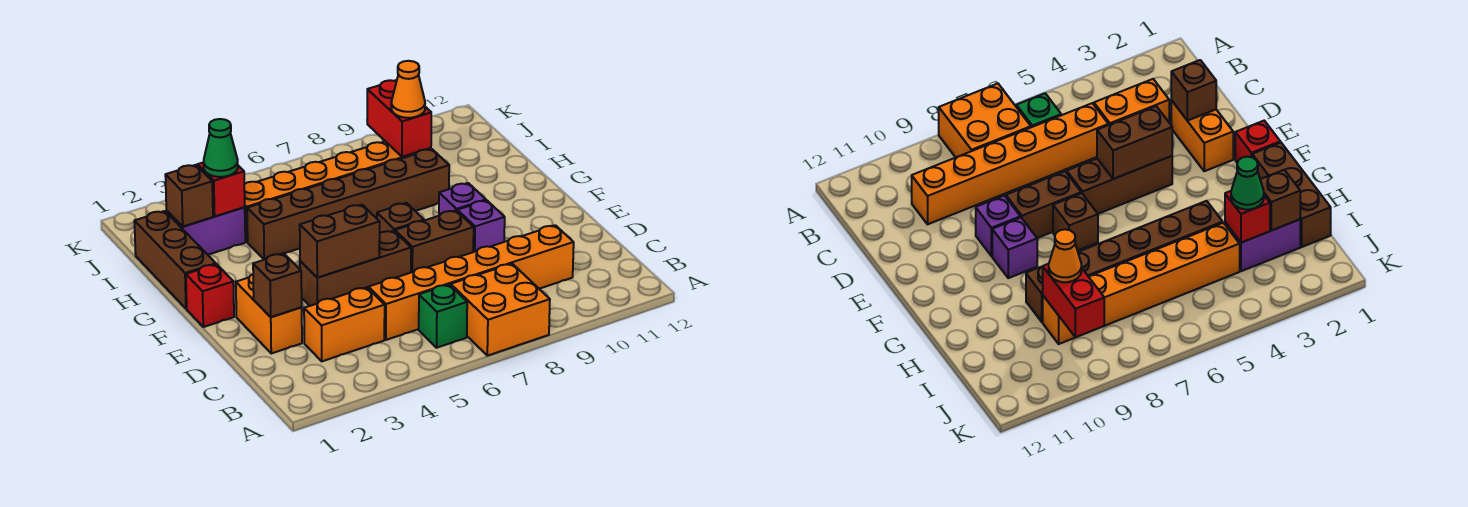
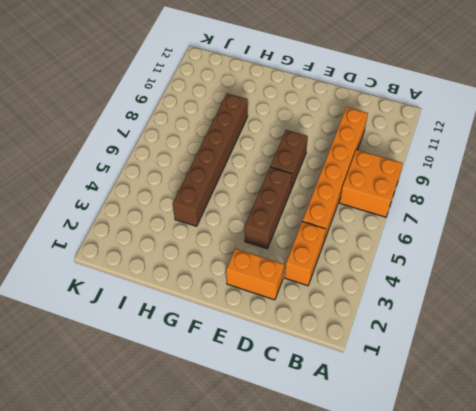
none -> green 1x1 brick [419,285,467,348]
none -> purple 1x1 brick [457,200,505,252]
none -> red 1x1 brick [186,264,234,327]

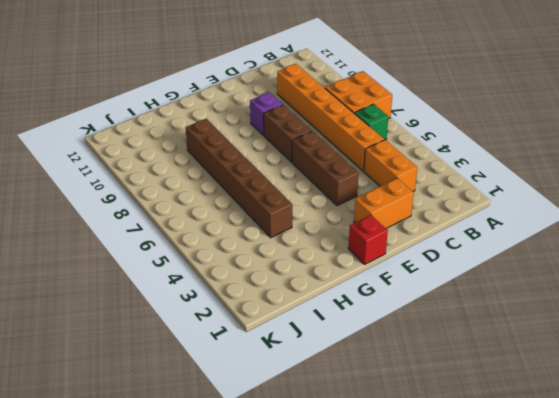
none -> brown 1x1 brick [377,203,424,233]
none -> purple 1x1 brick [439,183,486,216]
none -> brown 1x3 brick [134,211,216,309]

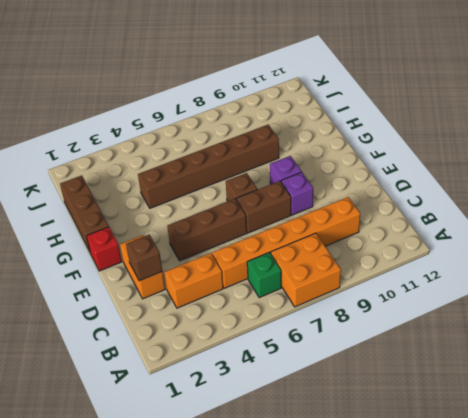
none -> purple 1x2 brick [166,207,245,255]
none -> orange 1x6 brick [244,141,431,242]
none -> brown 1x2 brick [300,205,380,278]

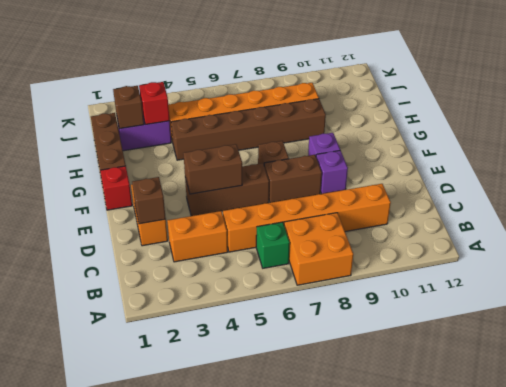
none -> red 1x2 brick [367,80,431,157]
none -> green 1x1 cone [204,119,238,177]
none -> orange 1x1 cone [391,61,425,118]

